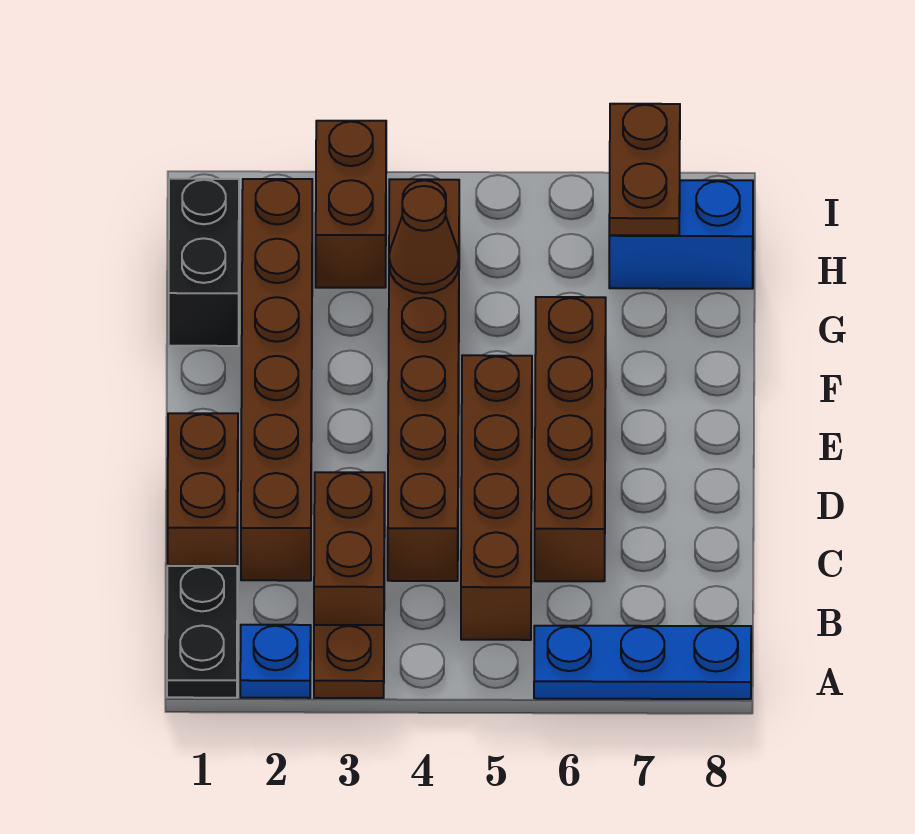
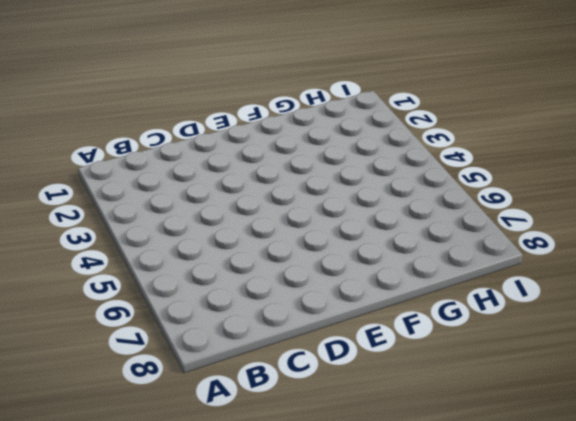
none -> black 1x2 plate [167,566,237,698]
none -> blue 1x1 plate [240,625,311,698]
none -> brown 1x1 plate [314,625,384,698]

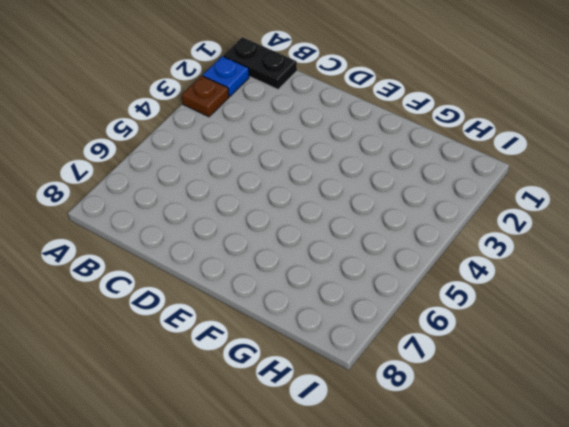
none -> blue 1x3 plate [534,626,751,699]
none -> brown 1x2 brick [314,472,385,625]
none -> brown 1x4 brick [461,355,532,640]

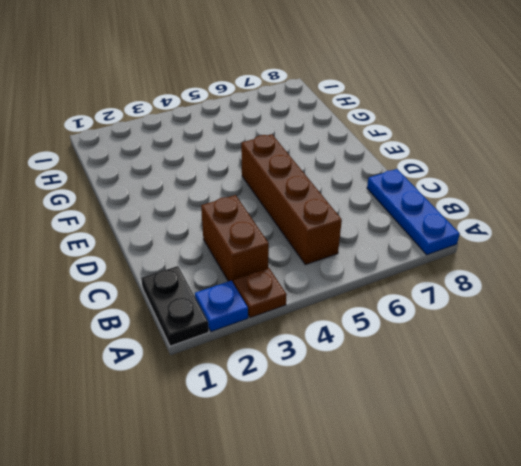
blue 1x3 plate [367,169,460,255] -> blue 1x3 plate turned to [534,626,751,699]
none -> brown 1x2 brick [168,413,238,566]
none -> brown 1x6 brick [241,179,312,581]
none -> brown 1x6 brick [388,179,459,581]

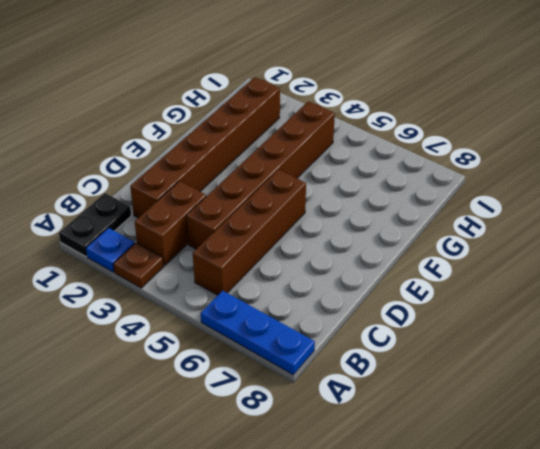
none -> brown 1x2 brick [168,413,238,566]
none -> brown 1x4 brick [535,297,606,581]
none -> black 1x2 brick [169,179,239,346]

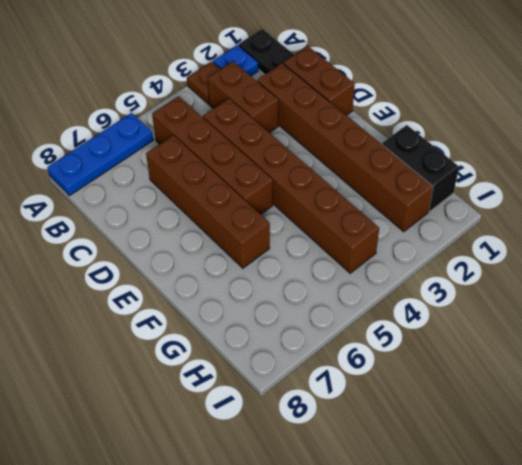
none -> brown 1x2 brick [316,121,386,288]
none -> blue 1x2 brick [609,180,753,289]
none -> brown 1x1 cone [389,186,459,293]

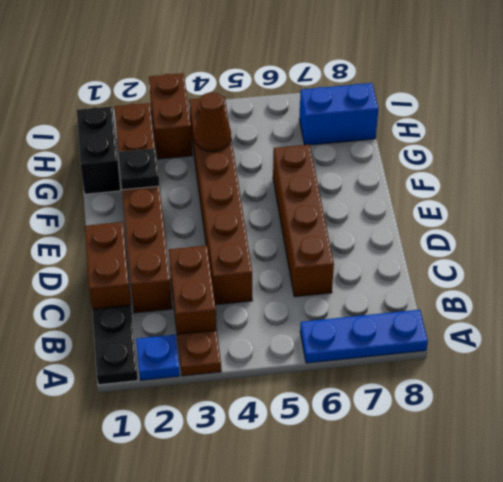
black 1x1 plate [118,148,159,190] -> none
none -> brown 1x4 brick [461,355,532,640]
none -> brown 1x2 plate [609,104,680,235]

